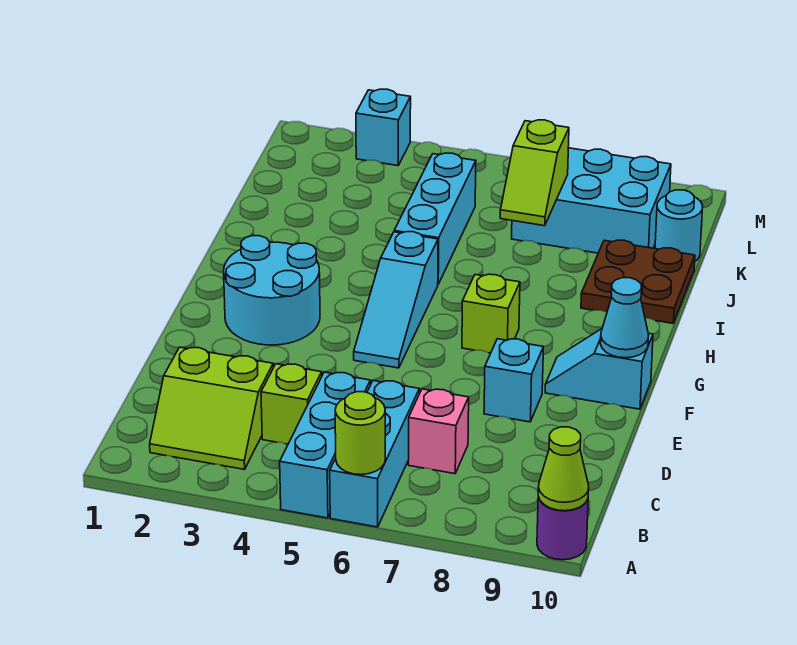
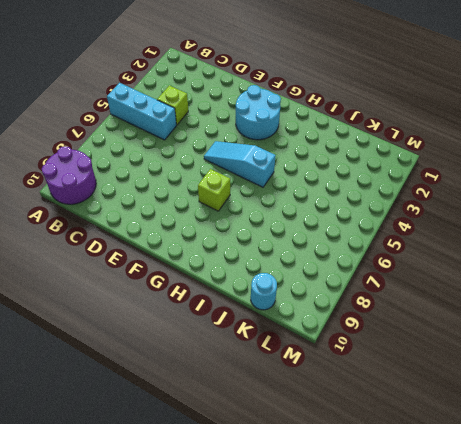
purple 2x2 round brick [42,146,96,204] -> purple 1x1 round brick [537,497,588,560]
none -> cyan 1x3 brick [330,381,419,527]
none -> lime 2x2 slope [150,347,273,469]
none -> pink 1x1 brick [408,389,469,474]

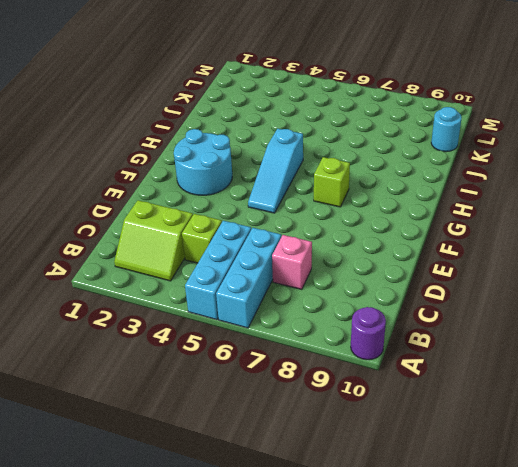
none -> cyan 1x1 brick [484,339,543,422]
none -> cyan 1x2 slope [545,329,653,409]
none -> cyan 1x3 brick [394,153,476,284]

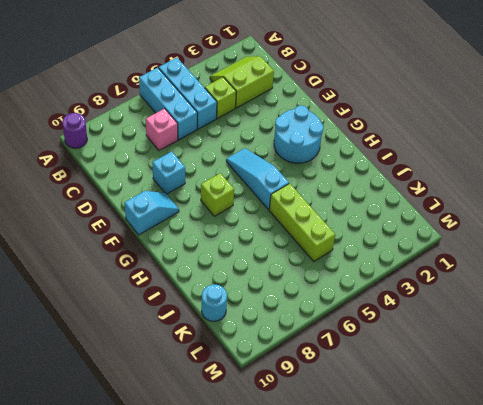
lime 1x3 brick [269,184,335,262] -> cyan 1x3 brick [394,153,476,284]
none -> brown 2x2 plate [581,240,695,323]
none -> cyan 2x3 brick [512,148,671,253]
none -> cyan 1x1 brick [356,89,411,166]

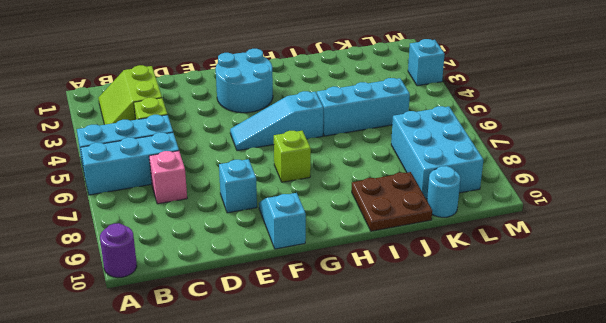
none -> lime 1x1 round brick [335,392,385,475]
none -> lime 1x1 cone [538,427,589,511]
none -> cyan 1x1 cone [600,278,649,358]

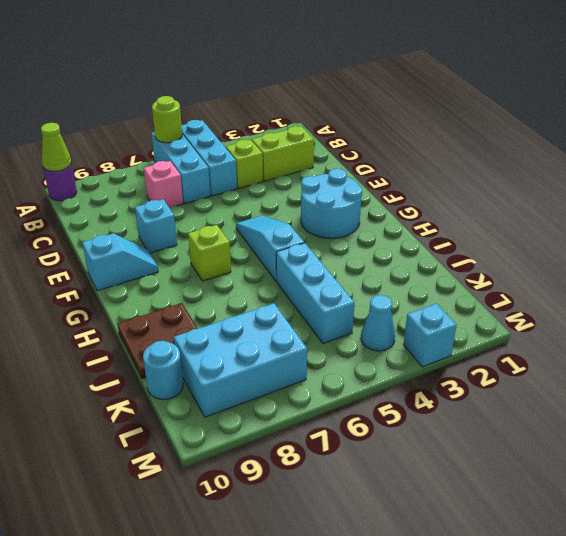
cyan 1x1 cone [361,295,395,351] -> cyan 1x1 cone moved to [600,278,649,358]
none -> lime 1x2 slope [500,120,569,226]

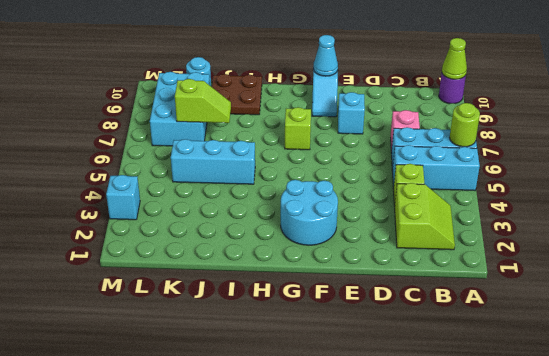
none -> cyan 1x3 slope [354,232,438,368]

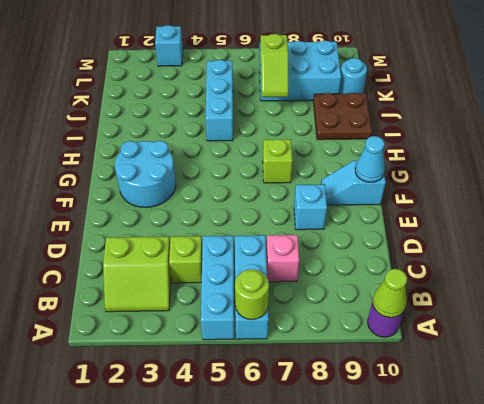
none -> cyan 1x3 slope [354,232,438,368]

